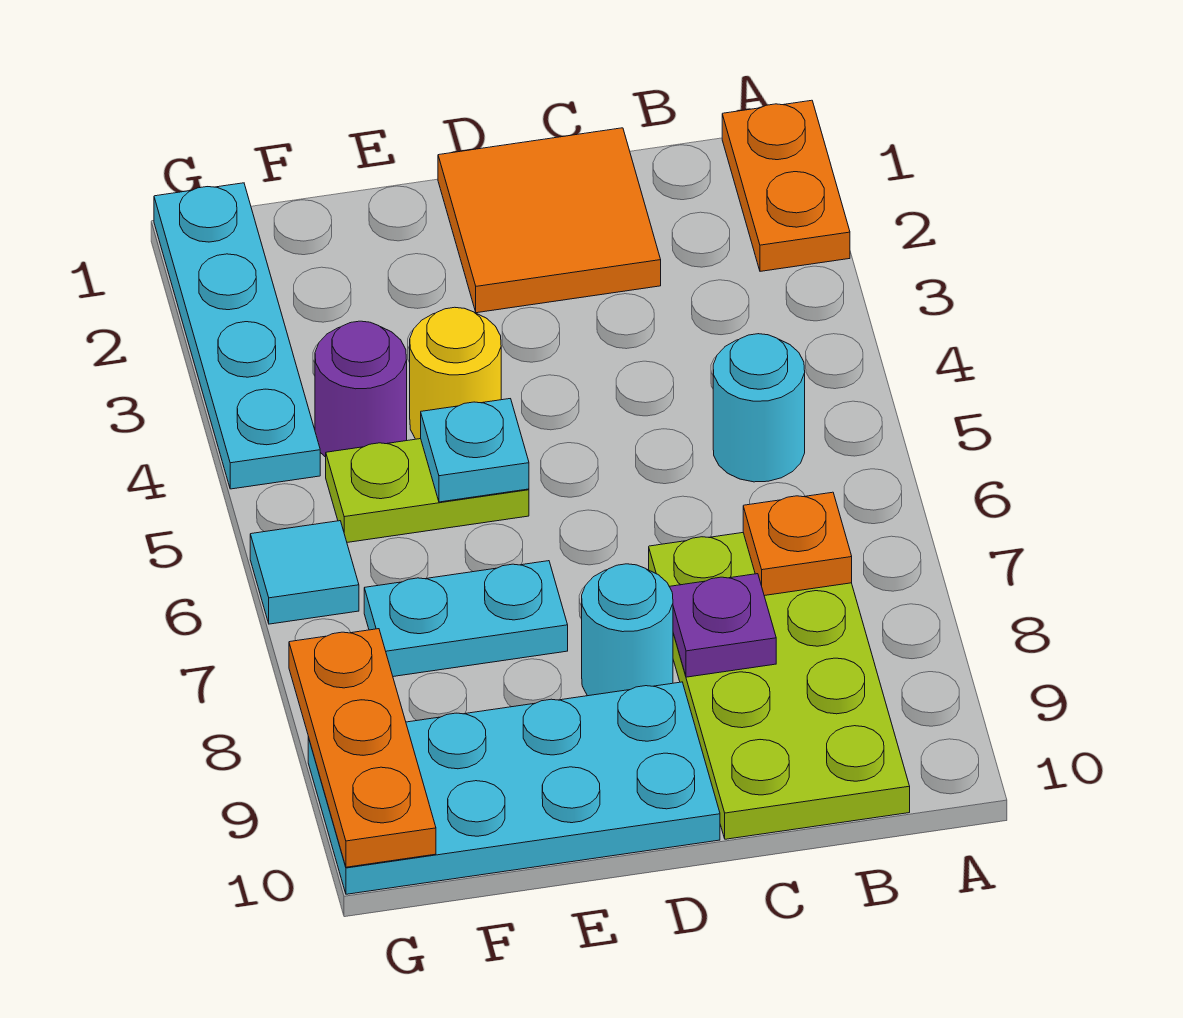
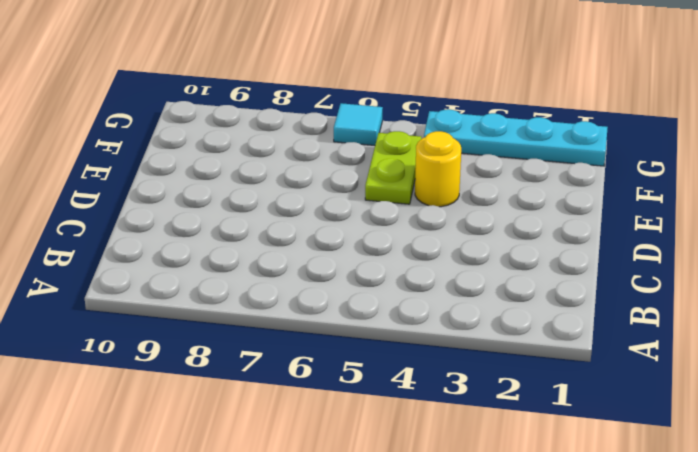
none -> orange 1x2 plate [722,100,850,271]
none -> cyan 1x1 round brick [713,334,805,482]
none -> lime 2x4 plate [649,533,910,839]

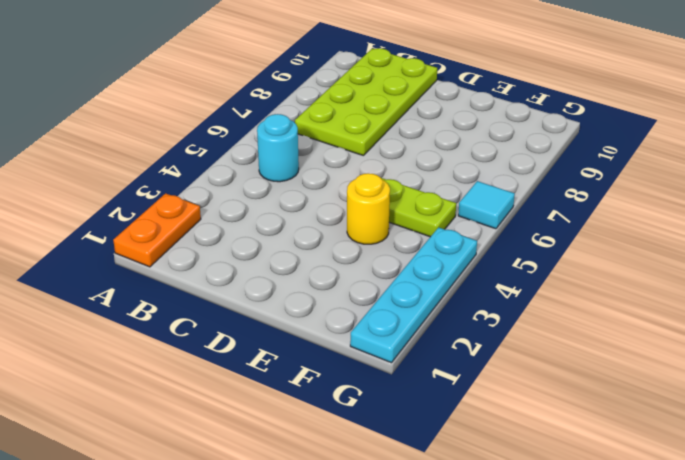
none -> orange 2x2 tile [438,128,661,313]
none -> cyan 1x1 round brick [582,564,673,696]
none -> cyan 2x4 plate [308,682,720,894]

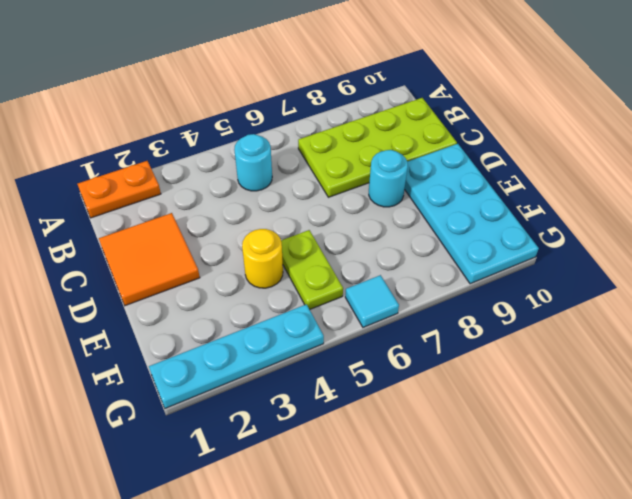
none -> cyan 1x2 plate [364,561,568,677]
none -> purple 1x1 round brick [315,321,407,457]
none -> orange 1x1 plate [743,492,852,596]

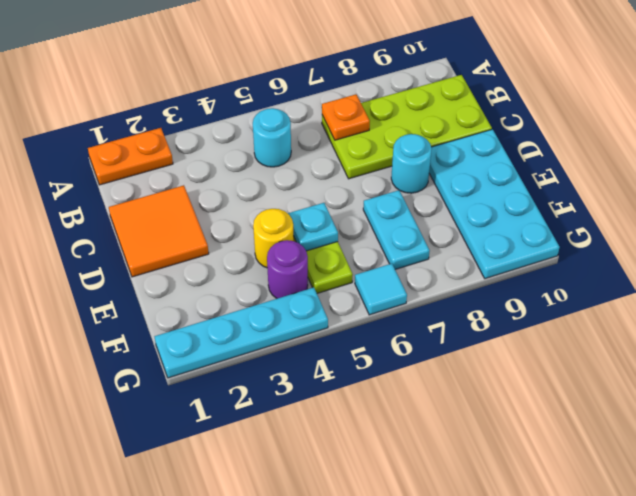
none -> purple 1x1 plate [669,574,776,677]
none -> orange 1x3 plate [289,629,436,867]

